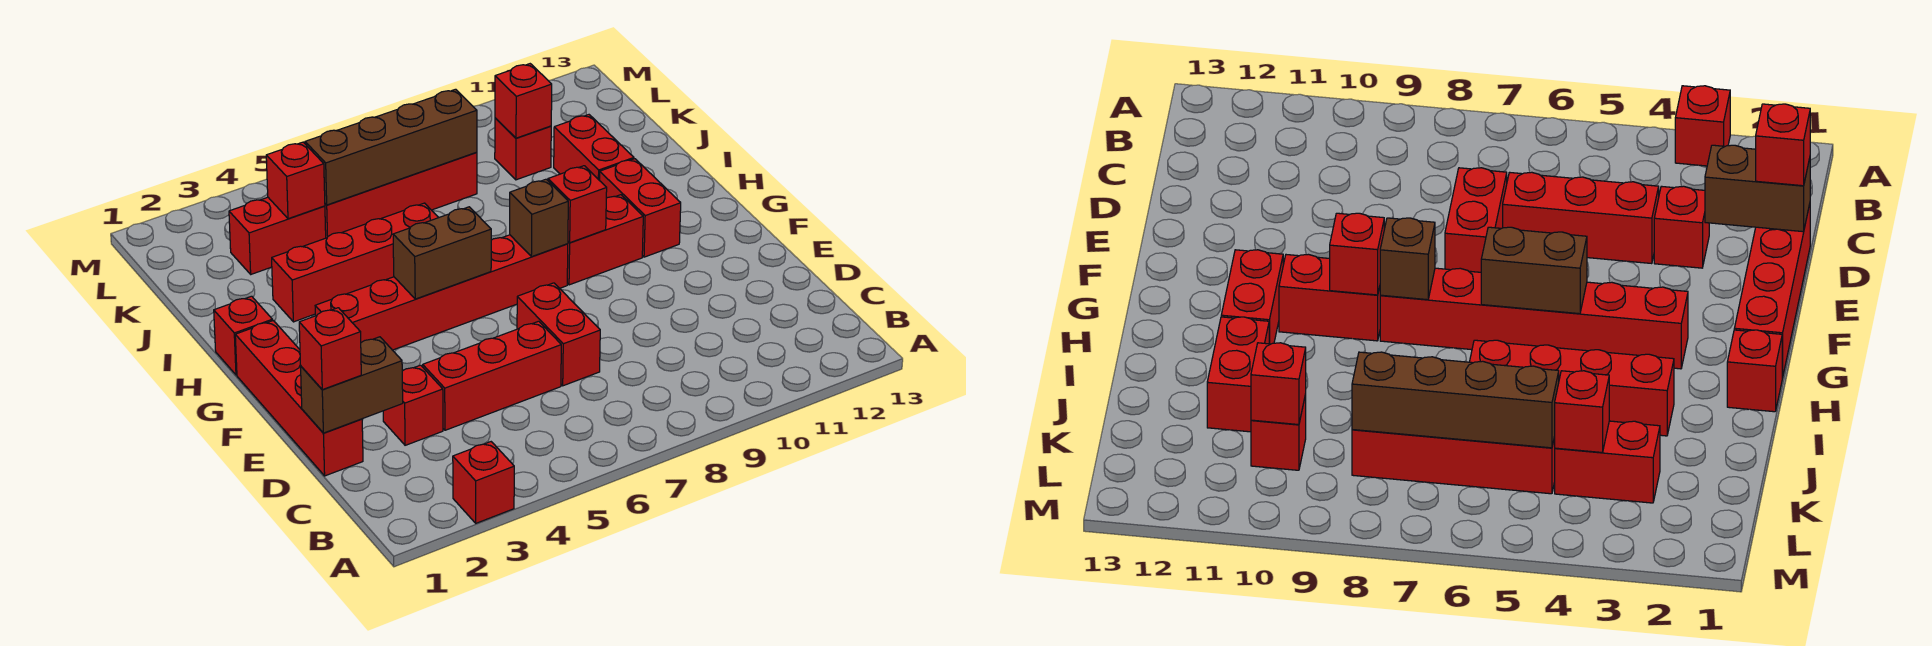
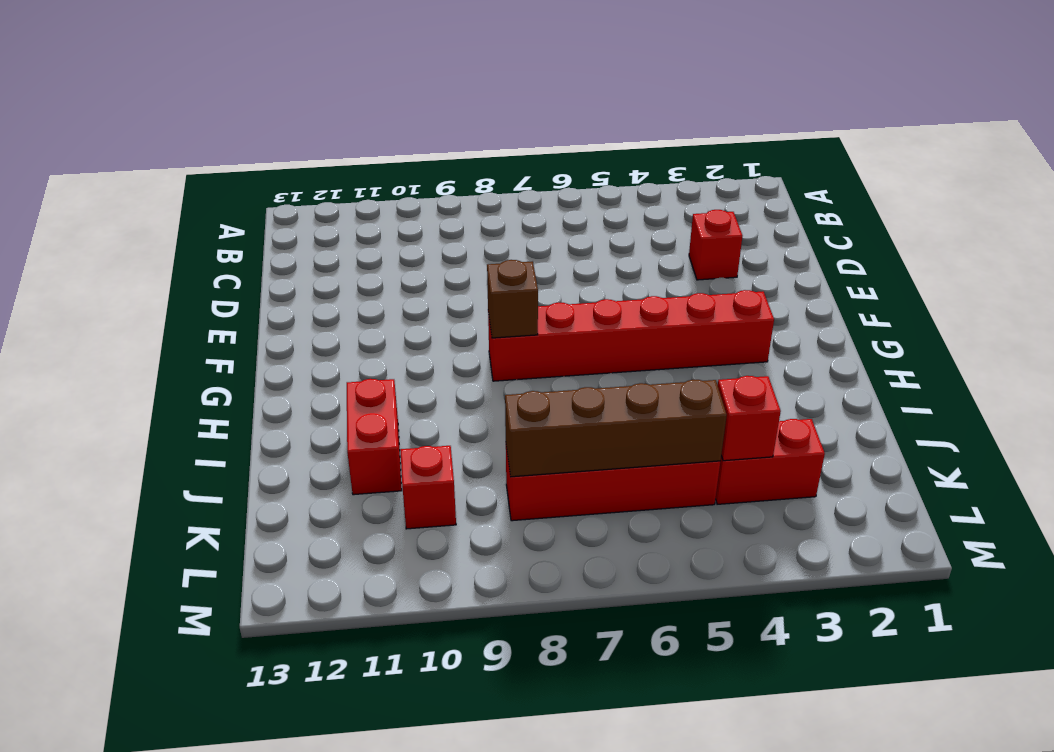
none -> red 1x1 brick [453,442,514,523]
none -> red 1x4 brick [235,321,363,476]
none -> red 1x3 brick [423,321,561,430]

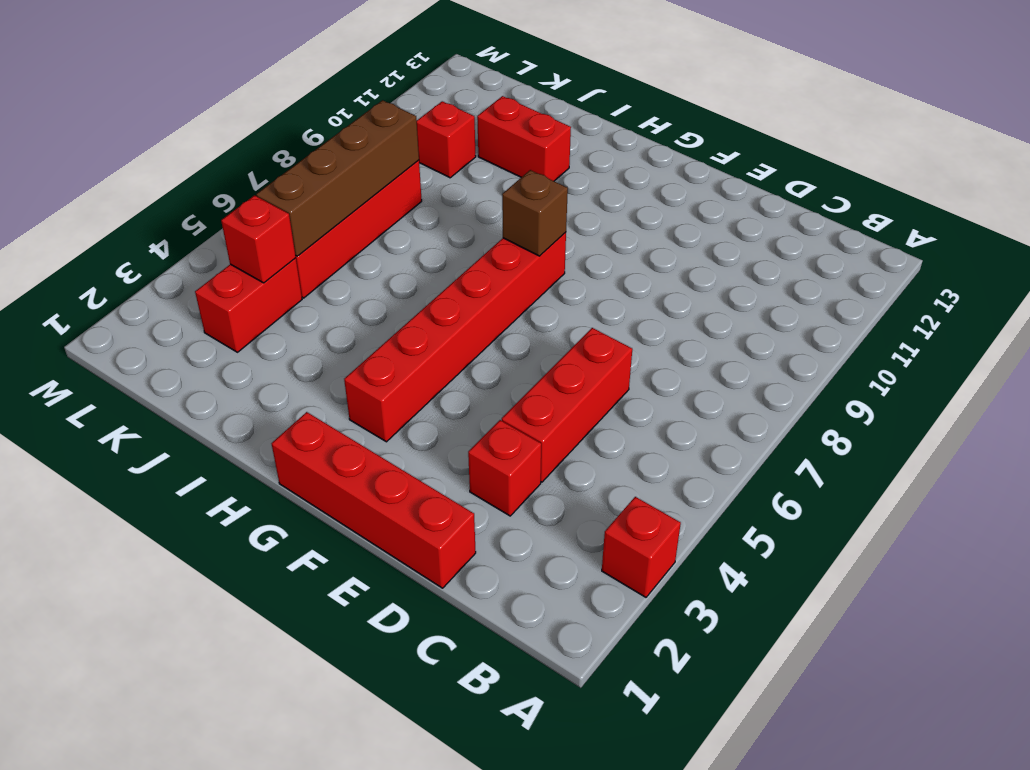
none -> red 1x2 brick [517,283,600,386]
none -> red 1x2 brick [567,195,643,285]
none -> red 1x2 brick [600,159,681,257]

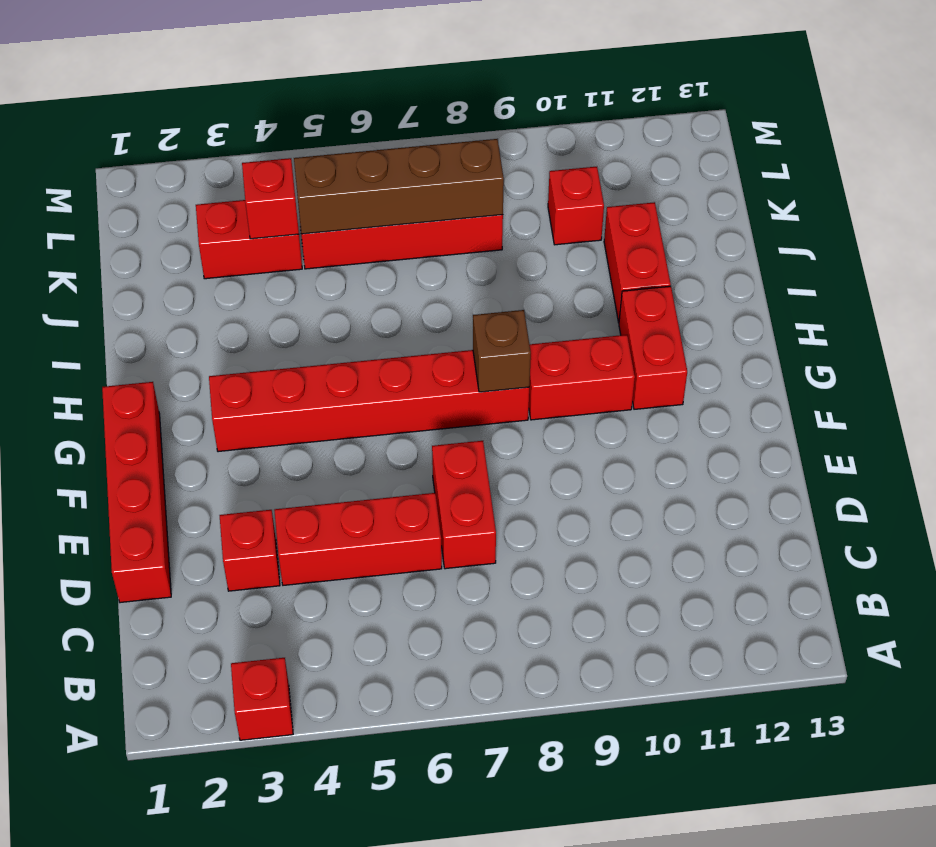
none -> red 1x1 brick [214,296,272,375]
none -> red 1x4 brick [272,203,438,322]
none -> brown 1x2 brick [301,337,403,433]

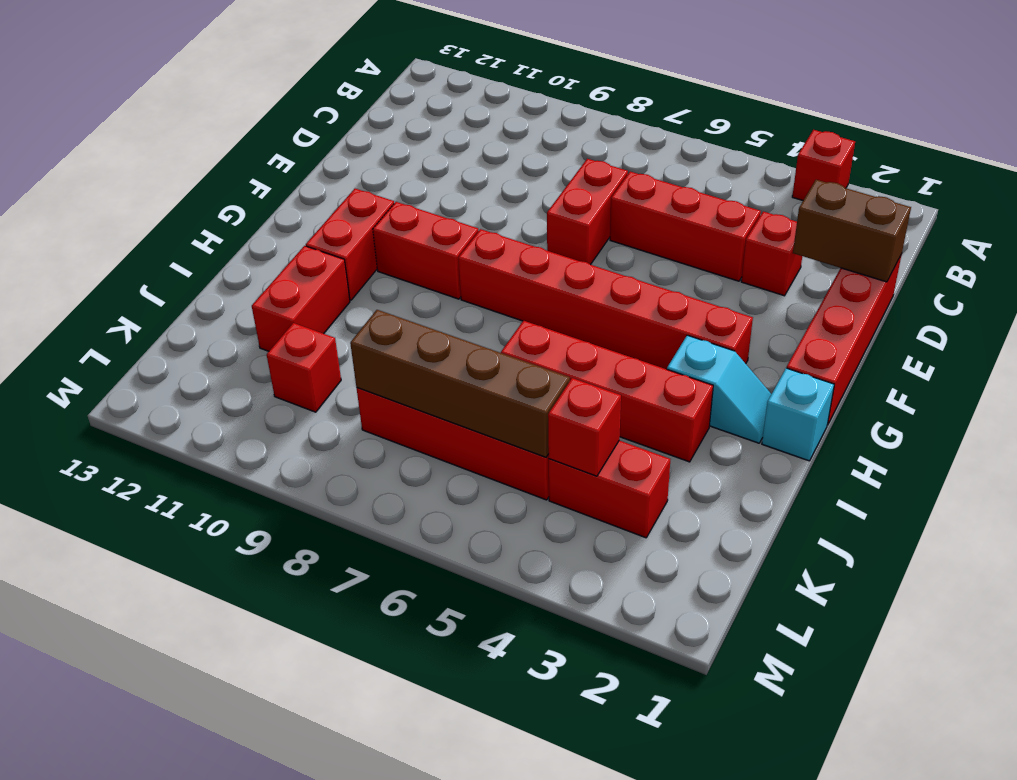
cyan 1x1 brick [762,368,834,461] -> red 1x1 brick [214,296,272,375]
cyan 1x2 slope [667,335,771,443] -> none
none -> brown 1x2 brick [393,207,491,299]
none -> brown 1x1 brick [510,179,568,257]
none -> red 1x1 brick [548,166,607,243]

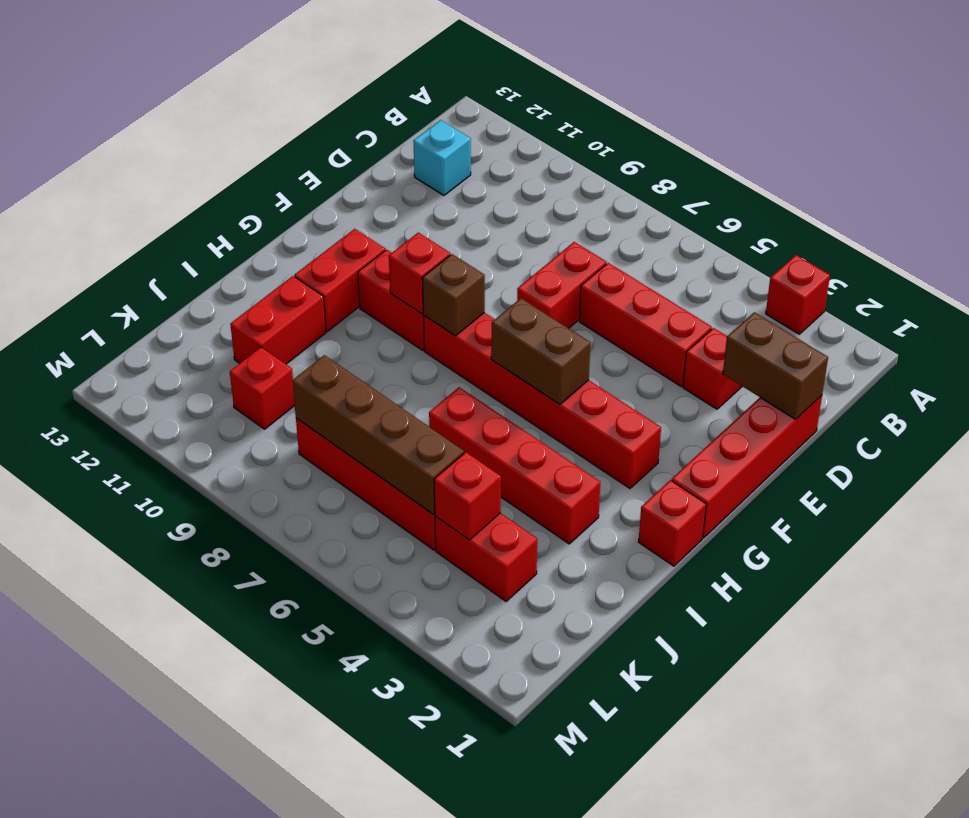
cyan 1x1 brick [413,120,471,195] -> none
none -> red 1x1 brick [495,64,552,138]
none -> red 1x1 brick [299,308,361,390]

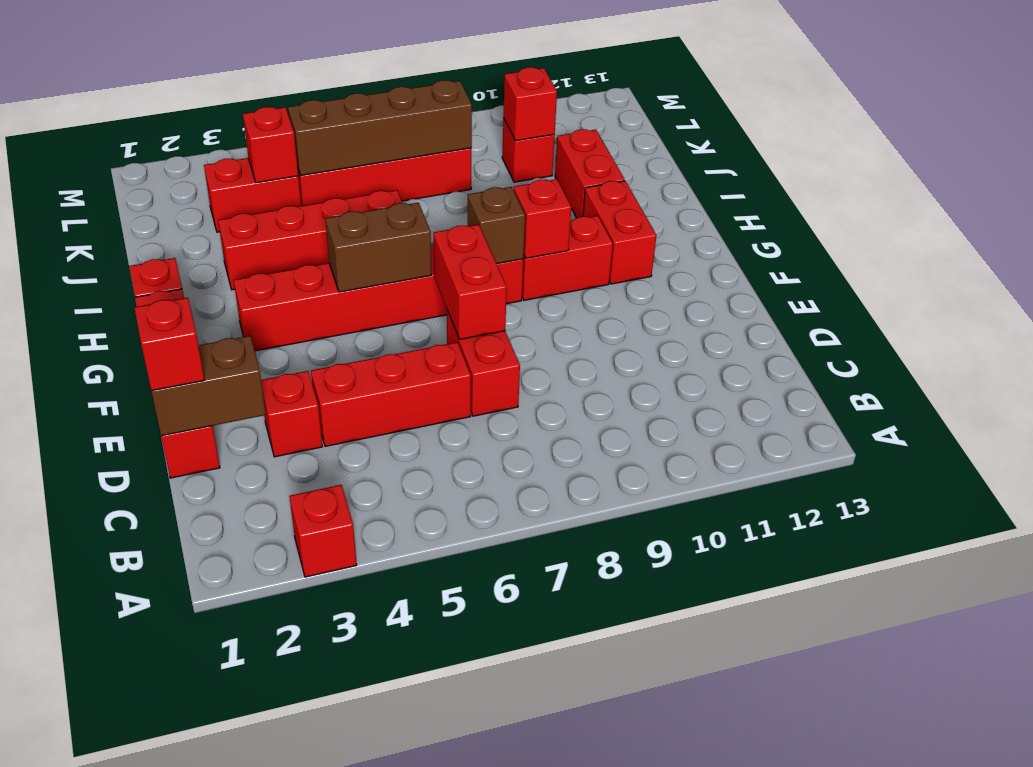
red 1x2 brick [433,224,507,340] -> none

